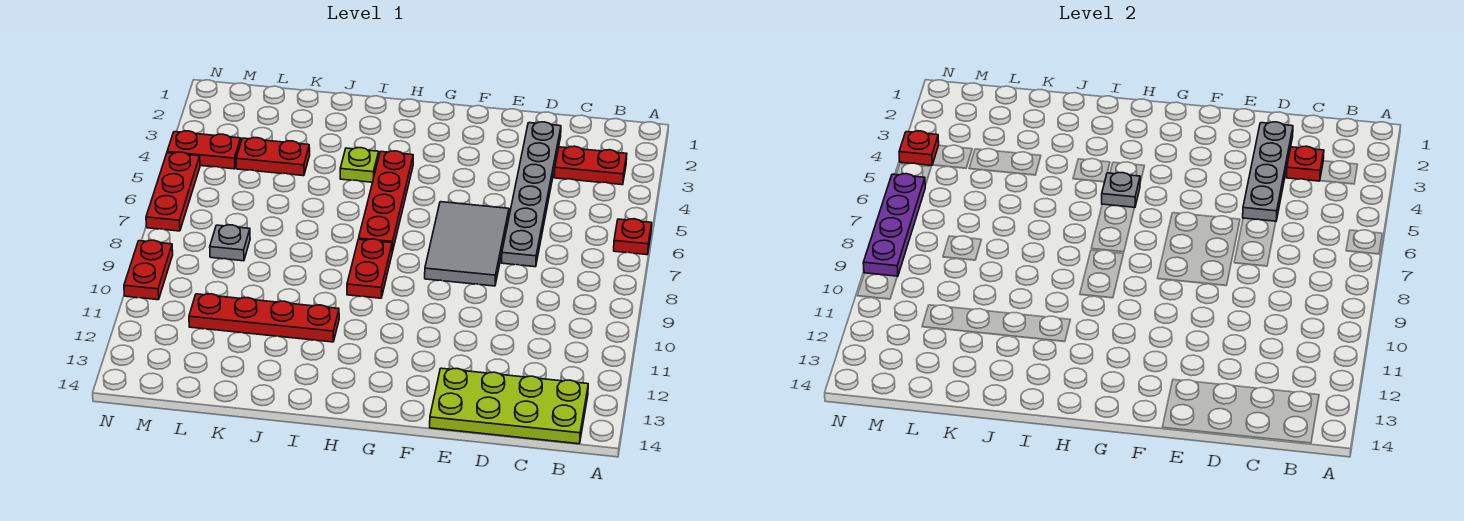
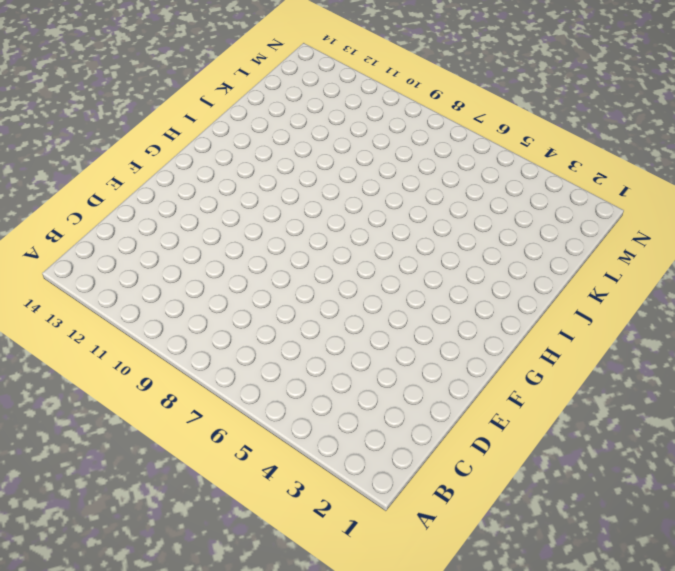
none -> red 1x1 plate [614,219,652,255]
none -> red 1x2 plate [554,146,627,185]
none -> lime 2x4 plate [430,368,588,444]

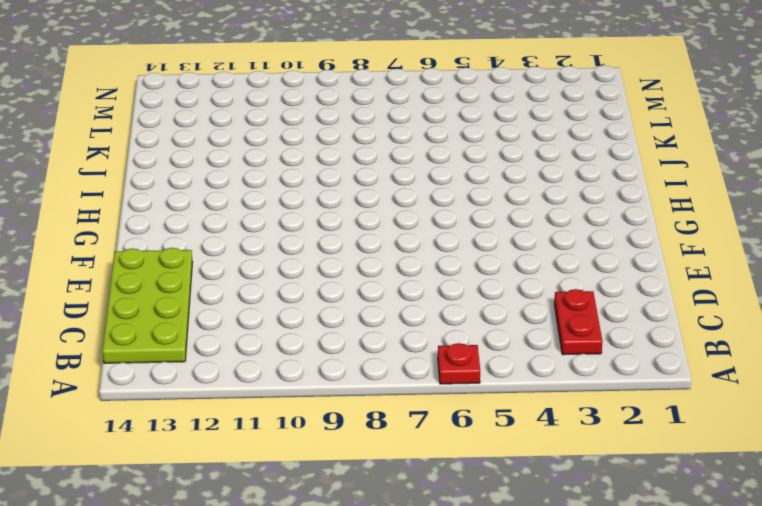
none -> grey 1x6 plate [502,122,561,267]
none -> grey 2x3 tile [425,202,509,286]
none -> red 1x4 plate [359,151,413,252]

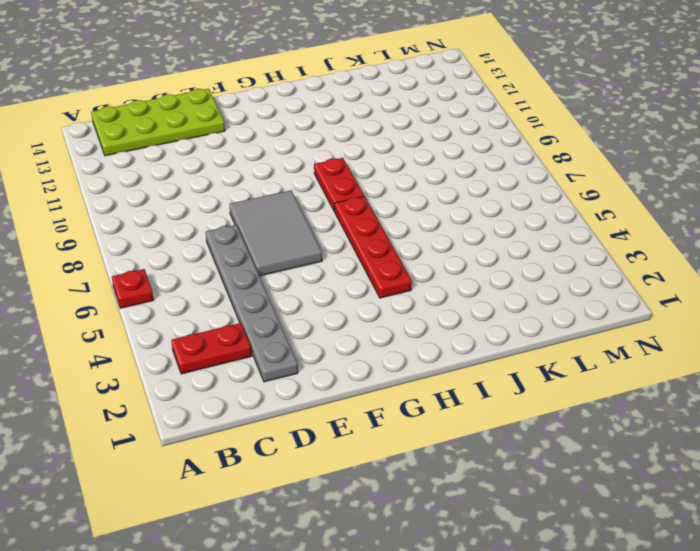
none -> lime 1x1 plate [340,148,379,182]
none -> red 1x4 plate [189,294,339,342]
none -> red 1x2 plate [236,138,310,176]

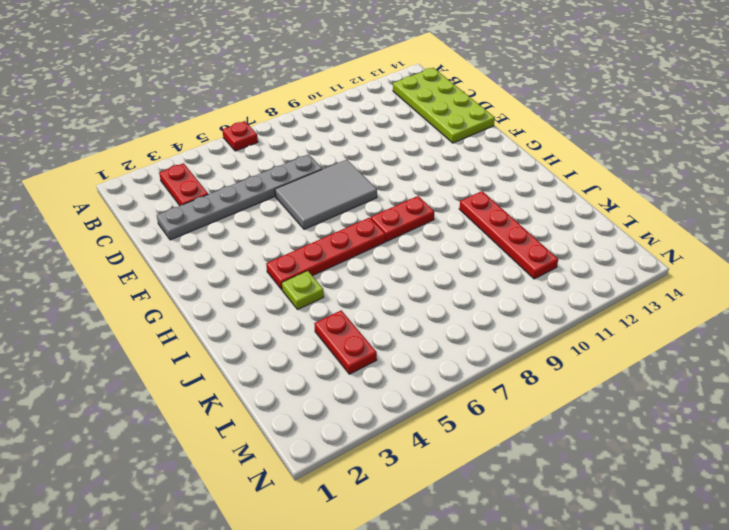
none -> grey 1x1 plate [210,225,250,261]
none -> red 1x2 plate [167,131,241,169]
none -> red 1x3 plate [146,152,200,231]

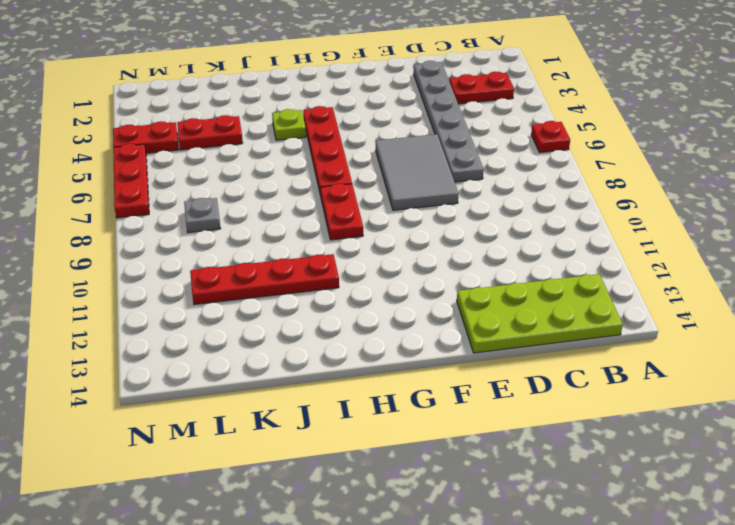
none -> red 1x2 plate [124,240,173,300]
none -> red 1x1 plate [1286,146,1324,181]
none -> grey 1x4 plate [1243,122,1293,221]

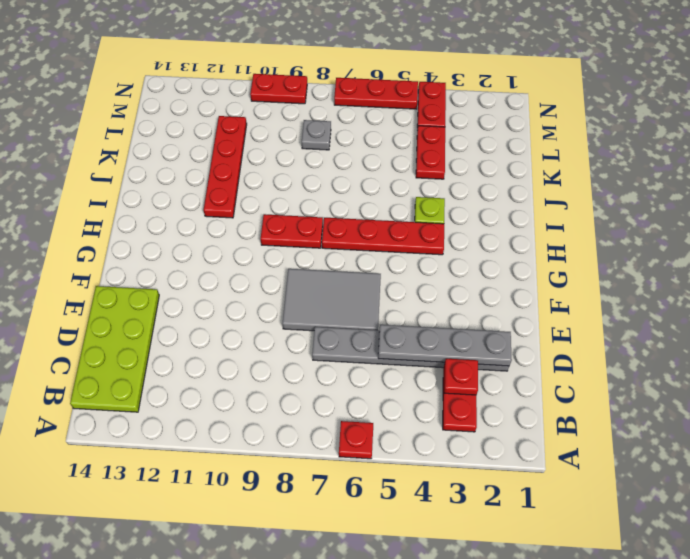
none -> grey 1x1 plate [1102,173,1140,208]
none -> red 1x1 plate [899,131,939,165]
none -> purple 1x4 plate [863,174,925,277]

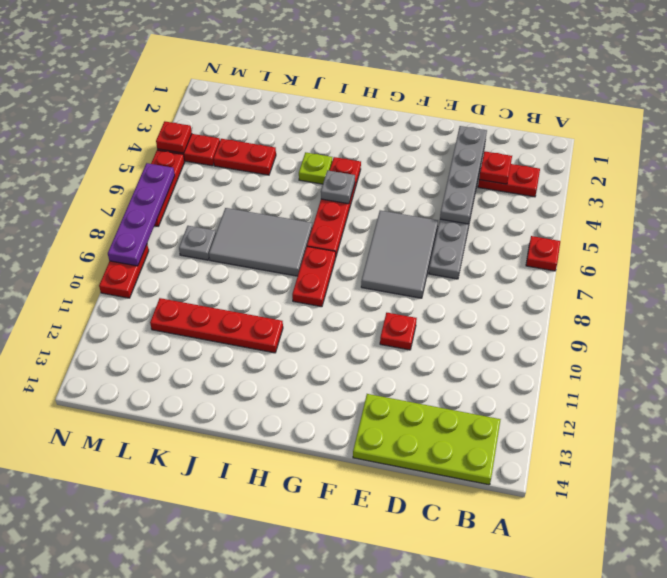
red 1x1 plate [380,313,417,350] -> none
grey 2x3 tile [209,208,312,276] -> none

